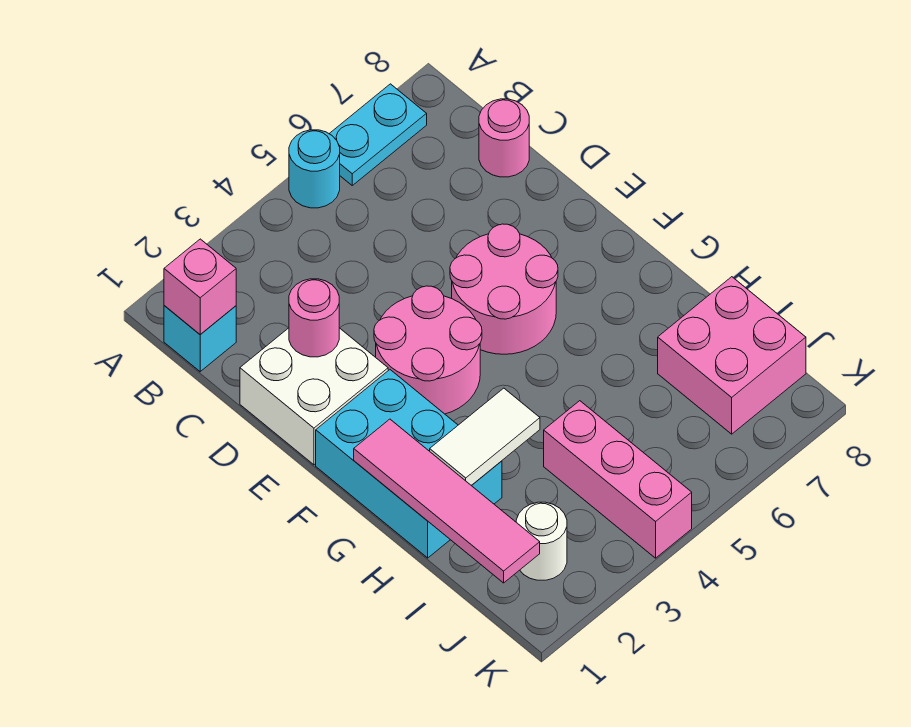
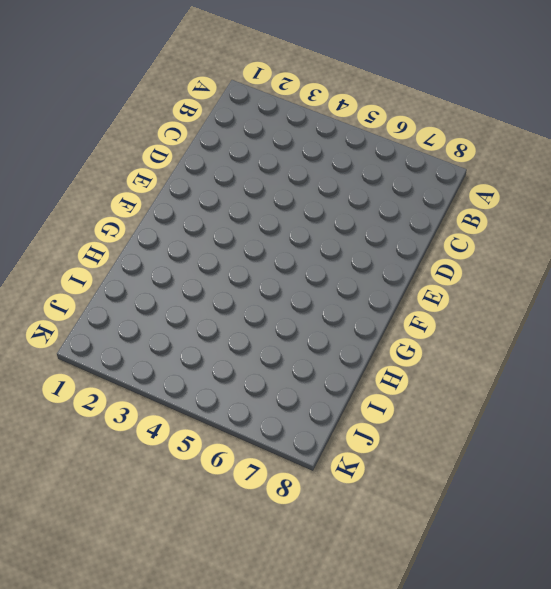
none -> cyan 1x1 round brick [289,130,340,208]
none -> cyan 1x2 plate [329,84,427,185]
none -> cyan 1x1 brick [164,306,236,372]

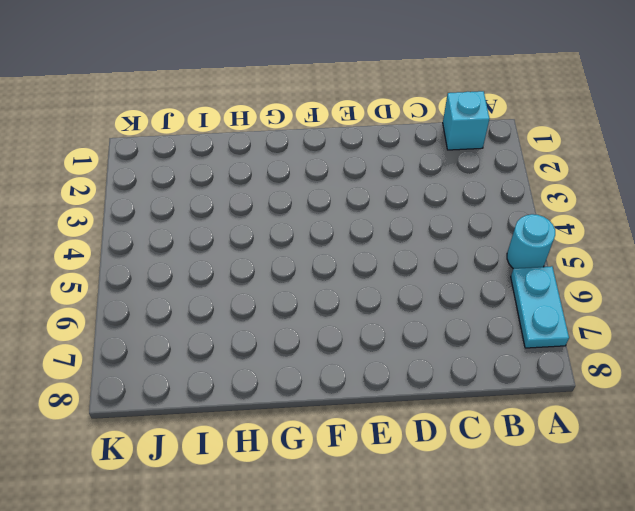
none -> pink 1x1 round brick [479,99,529,177]
none -> white 2x2 brick [240,328,388,465]
none -> pink 2x2 round brick [374,286,482,414]

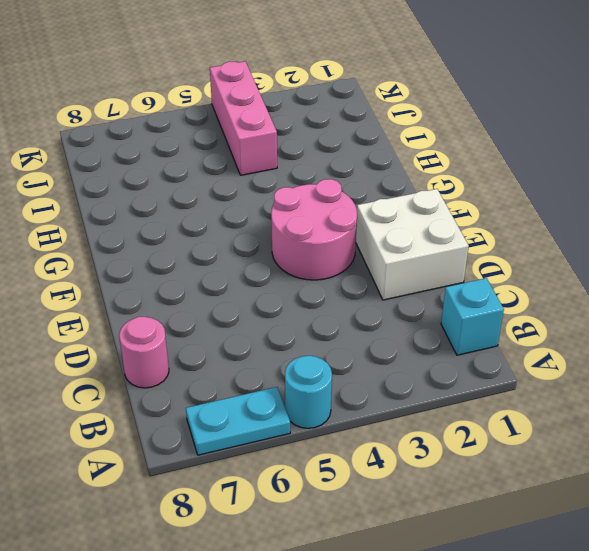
none -> pink 2x2 round brick [450,224,558,354]
none -> cyan 2x3 brick [316,370,502,558]
none -> pink 2x2 brick [658,277,806,434]

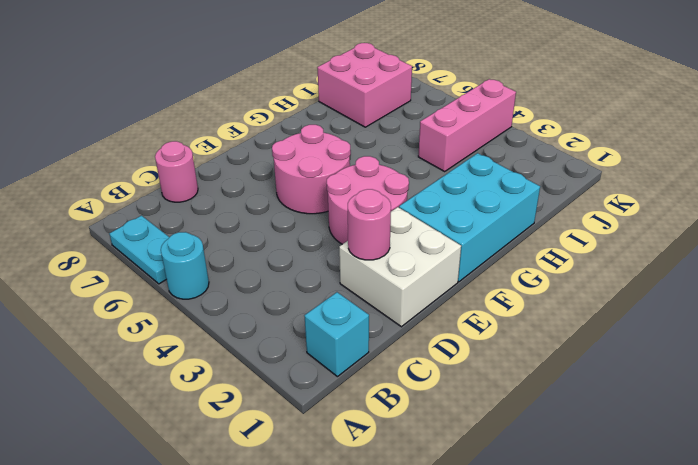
none -> white 1x1 round brick [516,502,567,580]
none -> pink 1x1 brick [164,239,236,334]
none -> pink 1x4 tile [354,419,540,583]

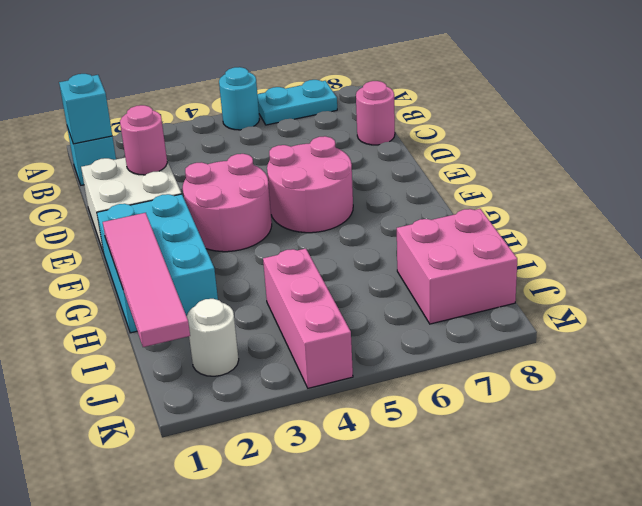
cyan 1x1 brick [59,74,112,144] -> pink 1x1 brick [164,239,236,334]
none -> white 1x2 tile [430,388,540,485]

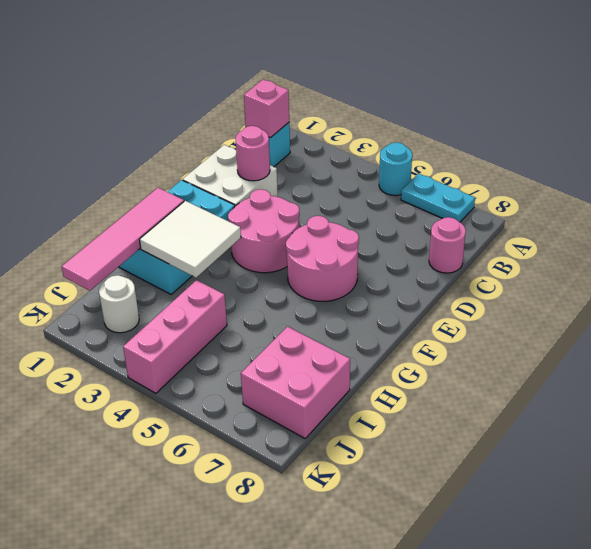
white 2x2 tile [139,201,241,278] -> white 1x2 tile [430,388,540,485]

